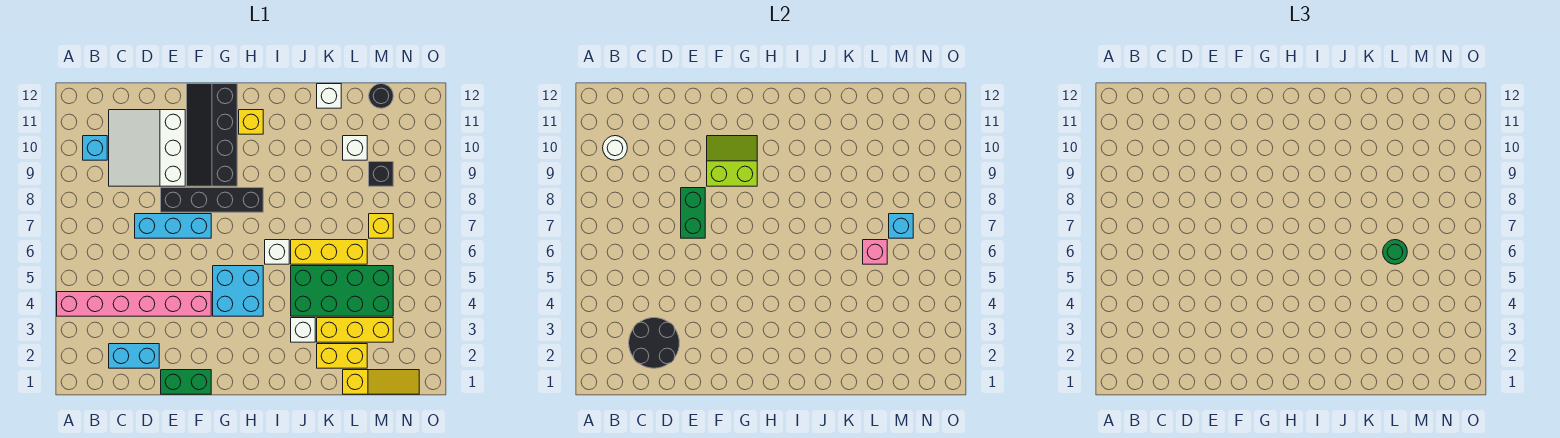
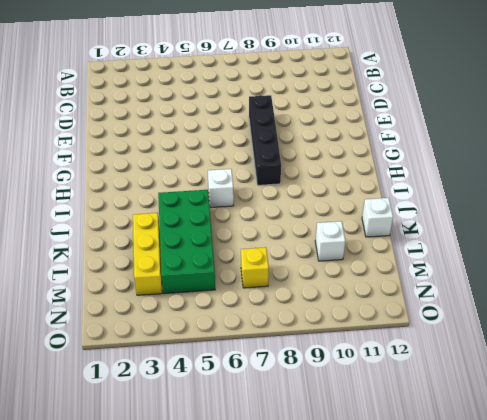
none -> pink 1x6 brick [57,292,211,316]
none -> cyan 1x1 brick [83,136,107,160]
none -> cyan 1x2 brick [109,344,159,368]

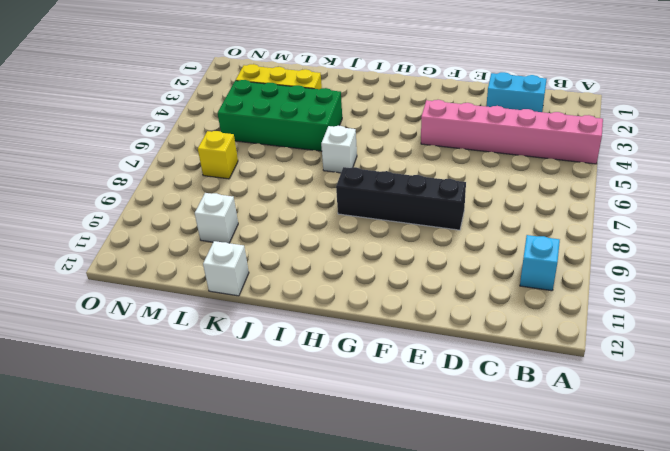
none -> white 3x3 slope [109,110,185,186]
none -> cyan 1x3 brick [135,214,211,238]
none -> green 1x2 brick [161,370,211,394]

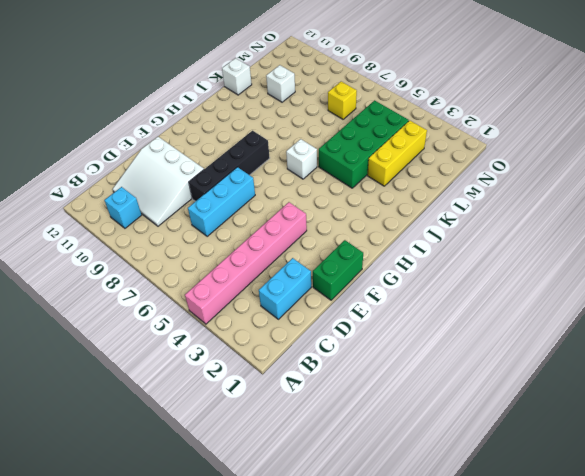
none -> black 2x4 slope [187,84,237,186]
none -> cyan 2x2 brick [213,266,263,316]
none -> yellow 1x1 brick [239,110,263,134]

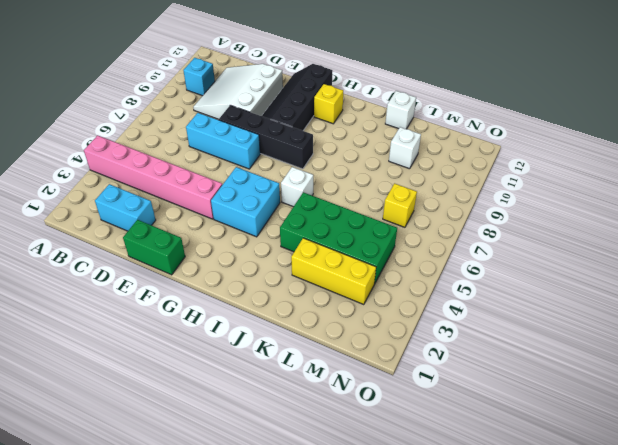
none -> white 1x1 brick [291,318,315,342]
none -> yellow 1x3 brick [291,240,367,264]
none -> yellow 1x2 brick [317,344,367,368]

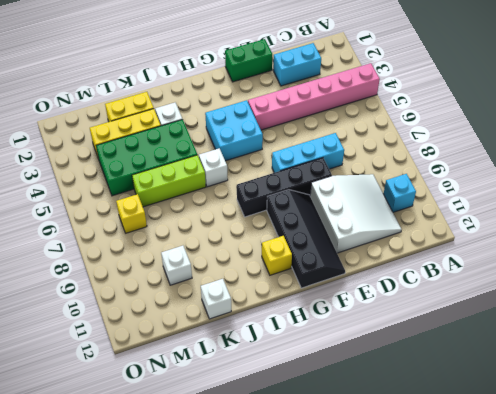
lime 1x3 brick [132,155,206,207] -> yellow 1x3 brick [291,240,367,264]
none -> yellow 1x3 slope [343,370,419,394]
none -> black 1x1 brick [369,162,393,186]
none -> black 1x1 round brick [369,84,393,108]

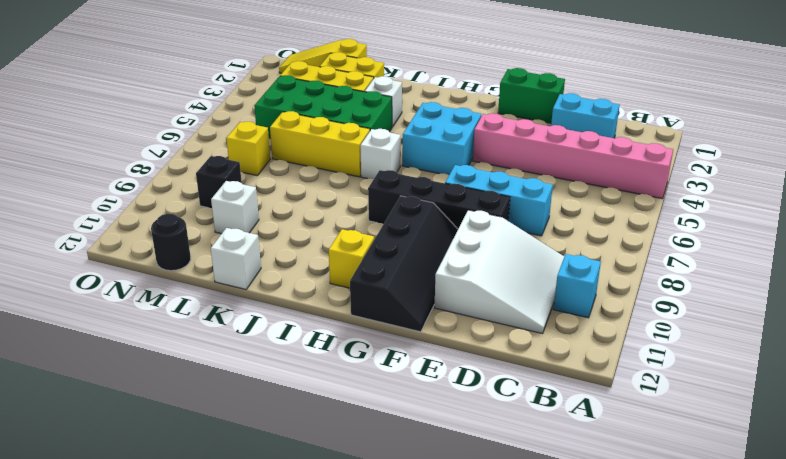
none -> white 1x1 round brick [603,136,627,160]
none -> black 2x2 round brick [629,318,679,368]
none -> green 1x2 brick [681,188,705,238]

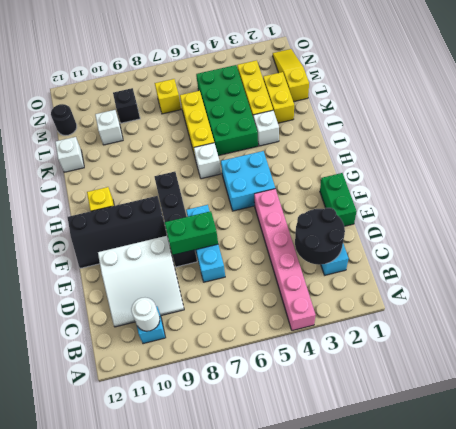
none -> lime 2x2 slope [707,136,757,186]
none -> pink 1x1 brick [863,240,887,264]
none -> cyan 1x1 brick [889,214,913,238]

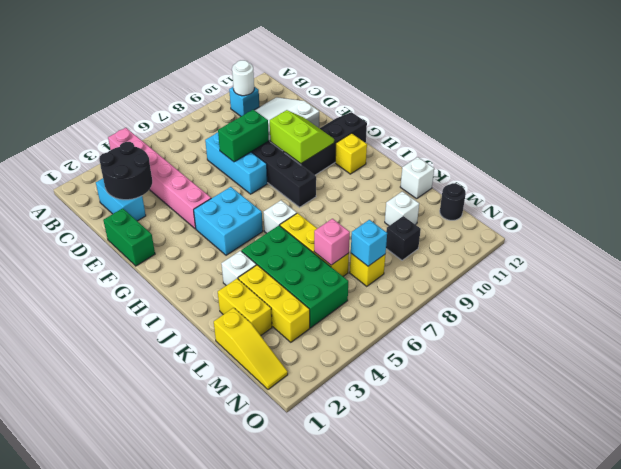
none -> green 1x1 round brick [1383,240,1407,264]

